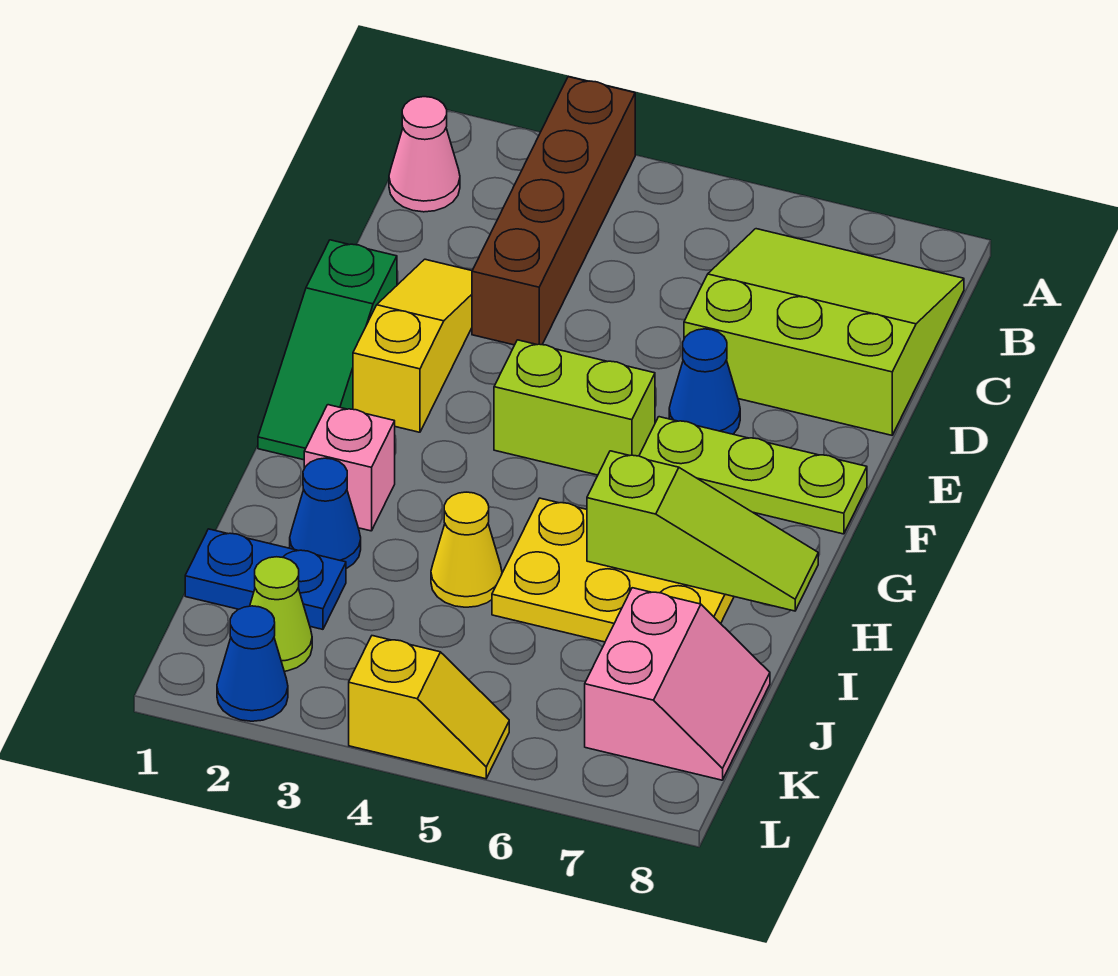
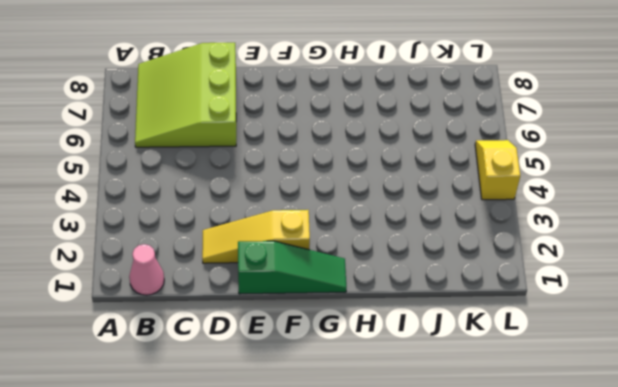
none -> brown 1x4 brick [472,77,635,345]
none -> blue 1x1 cone [669,329,740,434]
none -> lime 1x2 brick [494,340,655,475]

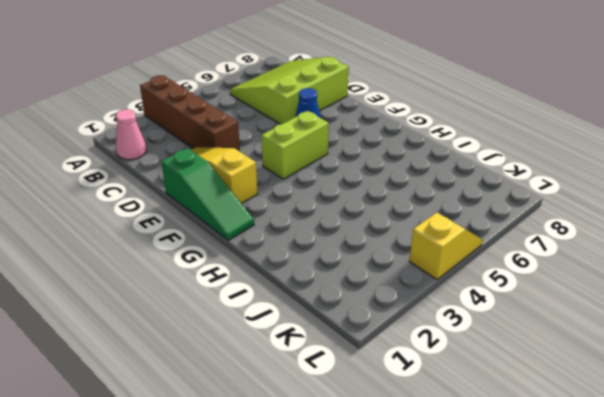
none -> lime 1x3 plate [639,417,867,534]
none -> pink 1x1 brick [304,405,395,531]
none -> yellow 2x3 plate [492,498,734,642]

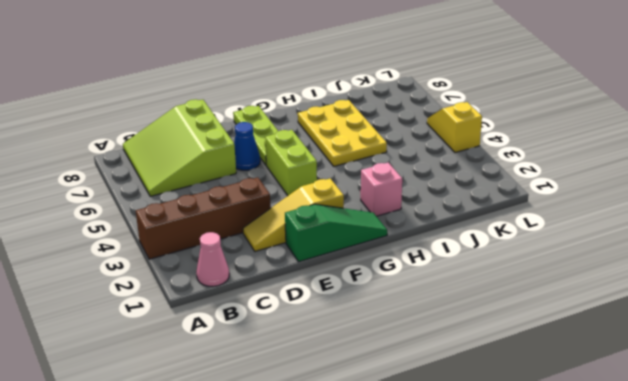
none -> blue 1x1 cone [290,458,361,569]
none -> yellow 1x1 cone [431,492,502,607]
none -> blue 1x2 plate [185,529,346,629]

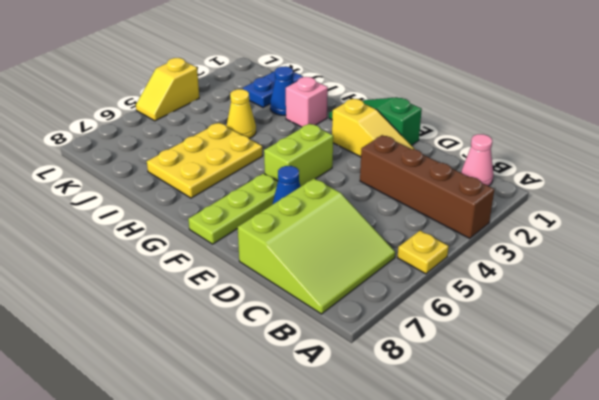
yellow 1x1 plate [397,231,449,274] -> none
none -> pink 2x2 slope [585,588,770,780]
none -> lime 1x1 cone [250,557,312,671]
none -> blue 1x1 cone [217,606,288,721]

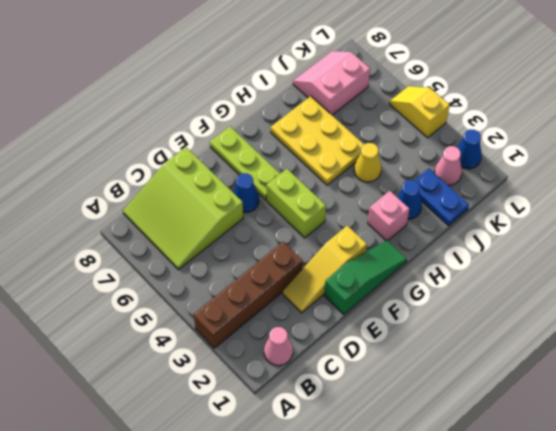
pink 1x1 cone [434,146,462,185] -> lime 1x1 cone [250,557,312,671]
none -> lime 1x3 slope [587,451,818,611]

